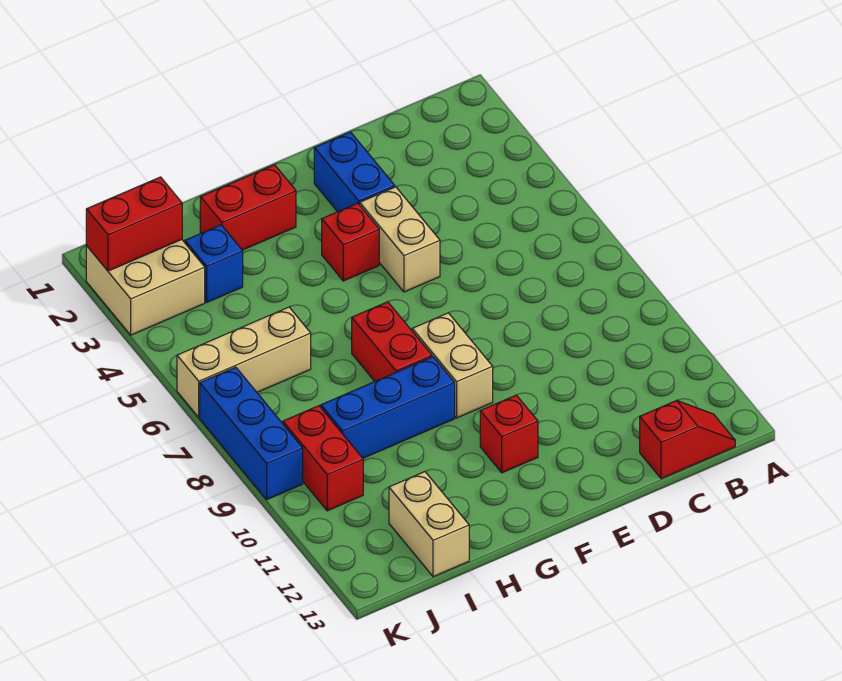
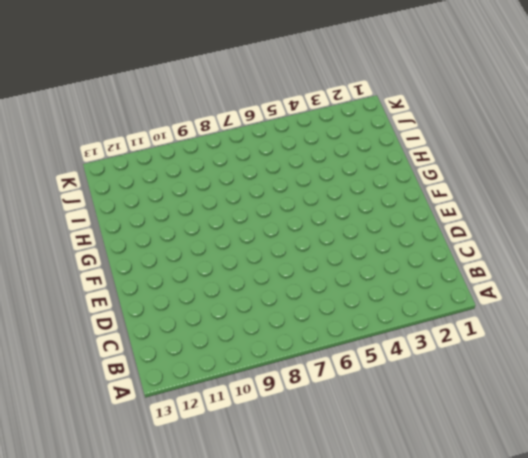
none -> red 1x2 slope [640,400,735,479]
none -> blue 1x2 brick [314,132,395,212]
none -> tan 1x2 brick [360,187,440,292]

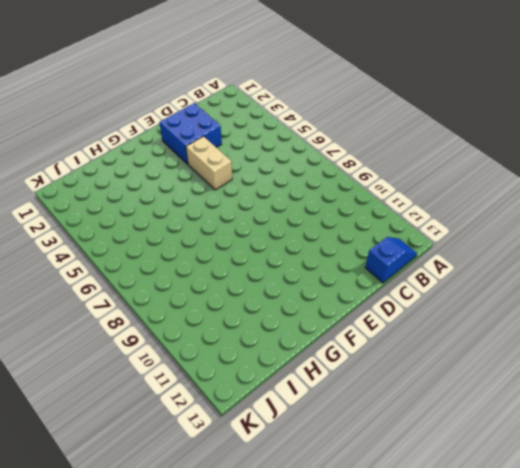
blue 1x2 slope [365,237,417,283] -> red 1x2 slope [640,400,735,479]
blue 2x2 brick [159,103,222,164] -> blue 1x2 brick [314,132,395,212]
none -> red 1x1 brick [322,203,379,281]
none -> tan 1x2 brick [412,313,493,418]
none -> red 1x1 brick [480,395,538,473]

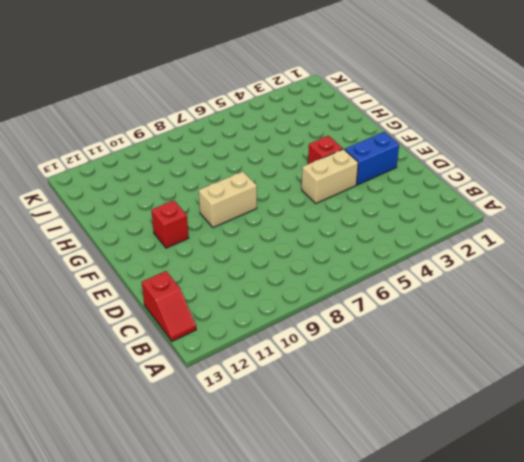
none -> red 1x2 brick [200,165,296,250]
none -> red 1x2 brick [352,302,432,381]
none -> blue 1x3 brick [321,357,455,458]

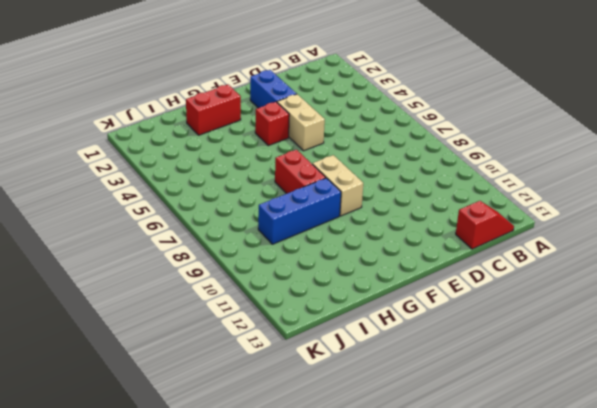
none -> red 1x1 brick [480,395,538,473]
none -> blue 1x1 brick [185,225,243,302]
none -> tan 1x3 brick [177,307,311,417]

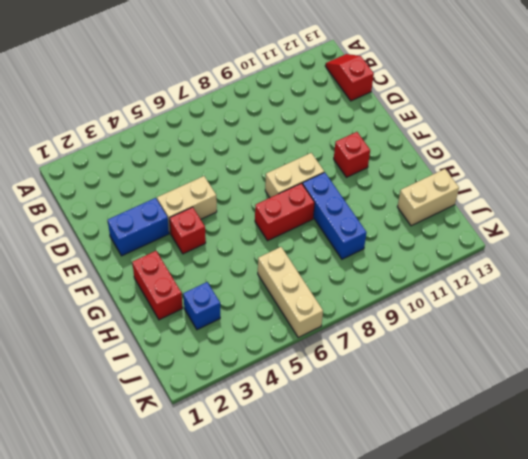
none -> tan 2x2 brick [86,240,205,335]
none -> red 1x2 brick [283,406,363,511]
none -> blue 1x3 brick [200,367,303,500]

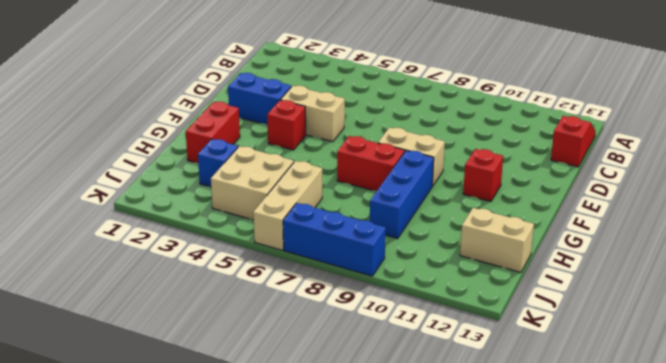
tan 2x2 brick [211,146,294,220] -> tan 2x2 brick moved to [86,240,205,335]
none -> red 1x2 brick [283,406,363,511]
none -> red 1x2 brick [86,177,182,271]

